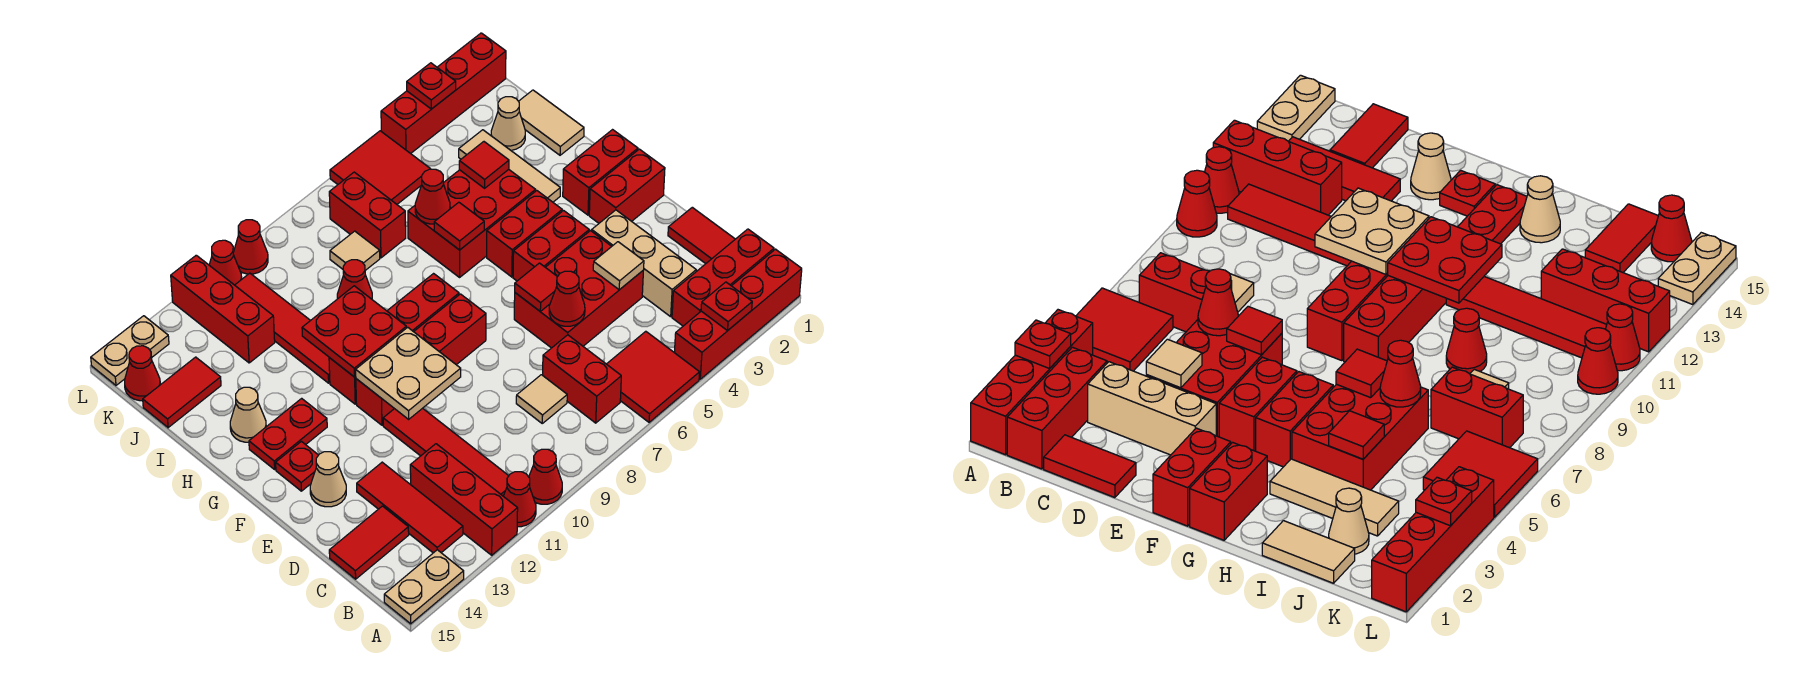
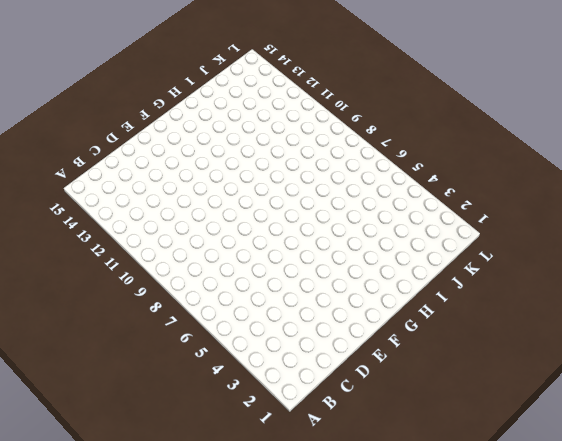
none -> red 1x4 brick [674,249,802,379]
none -> red 2x2 tile [607,331,700,422]
none -> red 1x1 cone [529,449,562,504]
none -> red 1x1 cone [503,472,536,527]

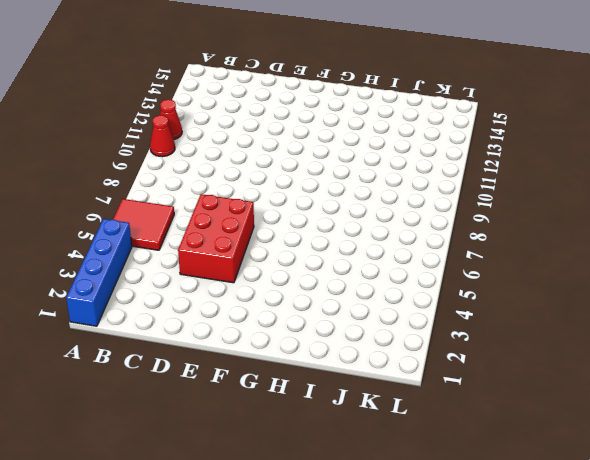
blue 1x4 brick [66,219,132,326] -> red 1x4 brick [674,249,802,379]
none -> red 1x3 brick [410,444,518,555]
none -> tan 1x2 plate [384,550,464,624]
none -> red 1x3 brick [672,229,774,326]
none -> red 1x2 brick [543,335,621,423]

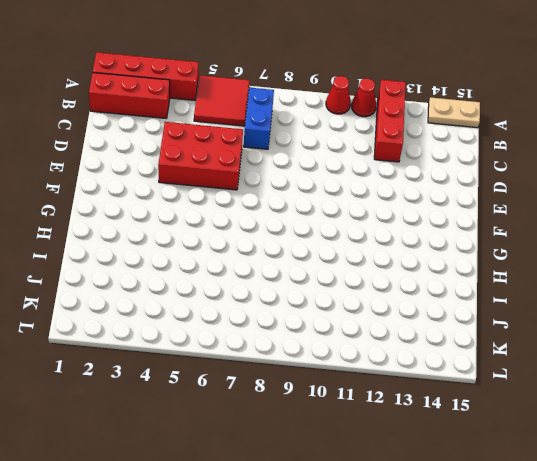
blue 1x2 brick [243,88,274,149] -> red 1x2 brick [543,335,621,423]
none -> red 1x4 tile [383,408,509,496]
none -> red 1x3 tile [357,462,463,553]
none -> red 1x2 tile [668,207,735,264]
none -> tan 1x3 brick [592,210,696,317]

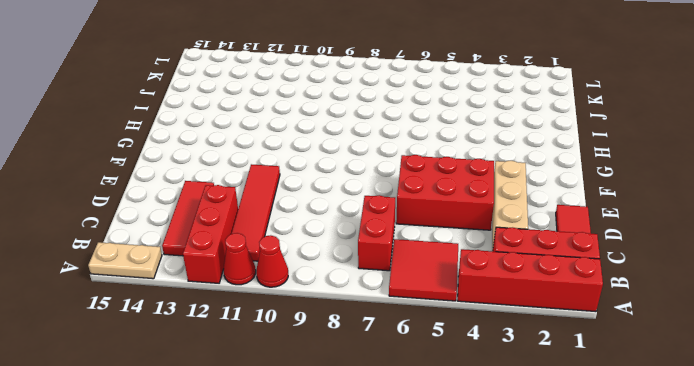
none -> tan 1x1 tile [516,375,567,423]
none -> red 1x2 tile [329,506,409,579]
none -> tan 1x1 cone [310,452,346,507]
none -> red 1x2 brick [589,149,665,223]

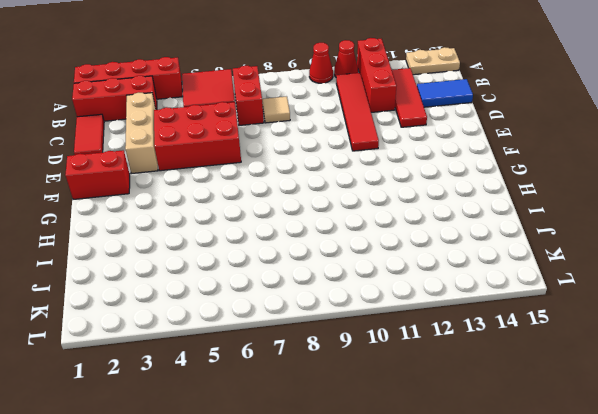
blue 1x2 tile [417,79,473,107] -> red 1x2 tile [329,506,409,579]
none -> tan 1x1 cone [310,452,346,507]
none -> red 1x2 brick [513,211,589,281]
none -> red 1x4 brick [356,294,486,425]
none -> red 1x1 plate [276,441,318,491]

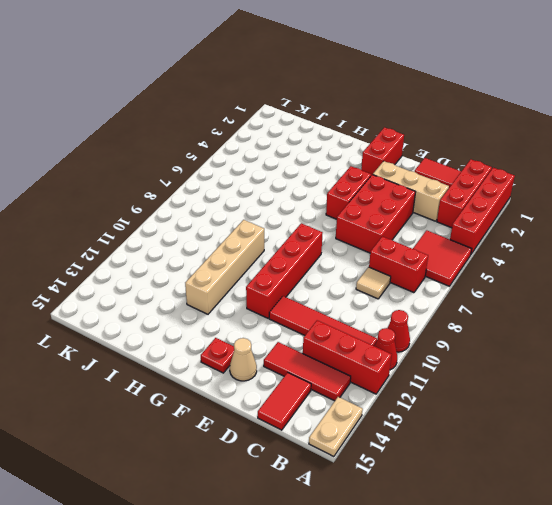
tan 1x4 brick [185,220,264,314] -> red 1x4 tile [235,273,330,383]
none -> red 1x2 brick [563,130,638,215]
none -> red 1x2 brick [487,191,562,277]
none -> red 1x4 brick [329,274,459,404]
none -> red 1x2 plate [249,398,327,469]

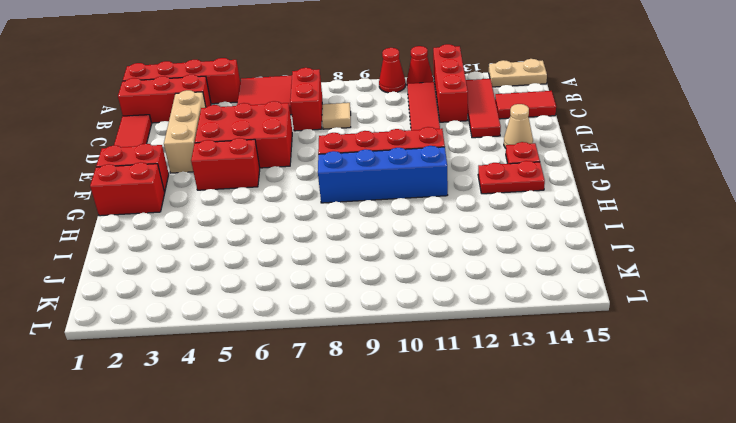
blue 1x4 brick [318,146,448,203] -> red 1x4 brick [329,274,459,404]
none -> red 1x2 brick [487,191,562,277]
none -> tan 1x3 tile [459,130,560,202]
none -> red 2x3 brick [408,170,536,277]
none -> red 1x4 tile [235,273,330,383]

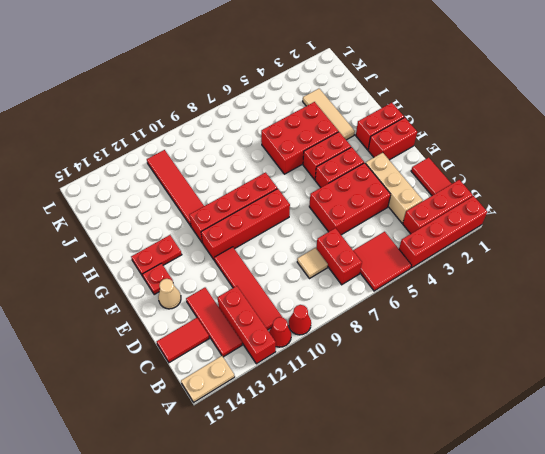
none -> tan 1x1 cone [230,387,266,442]
none -> tan 1x2 tile [519,90,584,155]
none -> red 1x1 cone [337,260,372,299]
none -> tan 1x1 cone [491,97,525,150]

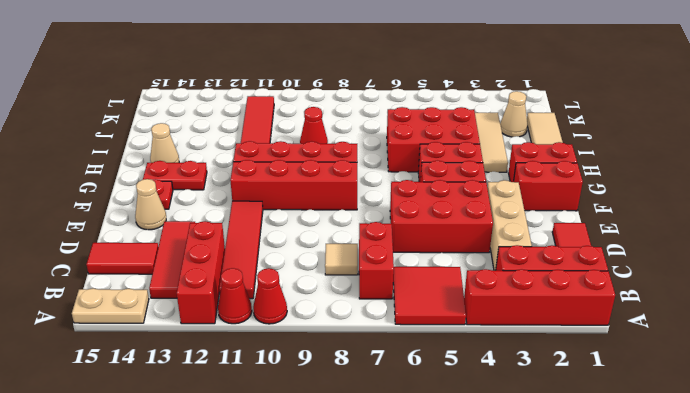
none -> red 1x2 brick [329,172,406,258]
none -> tan 1x1 tile [330,231,380,270]
none -> red 1x3 brick [171,255,275,363]
none -> red 1x2 tile [143,357,221,428]

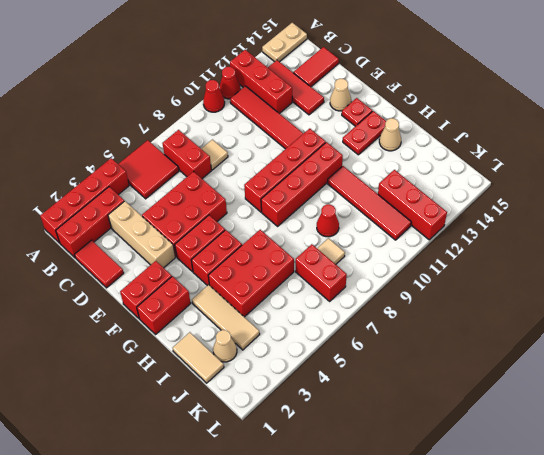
none -> red 1x2 tile [143,357,221,428]
none -> red 2x2 tile [330,131,430,204]
none -> red 1x1 cone [125,346,160,401]
none -> red 1x4 brick [381,33,506,154]

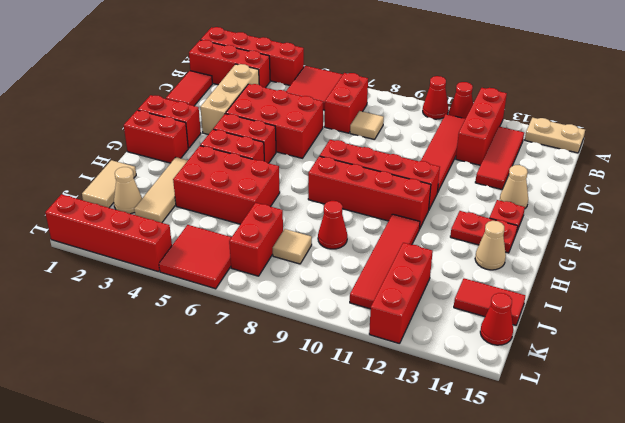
none -> red 1x2 tile [329,506,409,579]
none -> red 1x1 cone [233,220,268,274]
none -> red 1x1 cone [209,240,242,285]
none -> tan 1x2 plate [91,316,169,385]

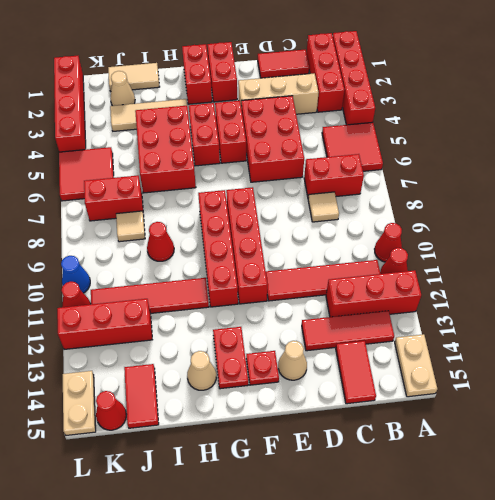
blue 1x1 cone [61,256,90,293] -> red 1x1 cone [233,220,268,274]
none -> red 1x1 plate [701,282,752,331]
none -> tan 1x1 tile [593,242,644,290]
none -> red 1x1 cone [549,271,585,326]
none -> red 1x1 tile [515,263,557,311]

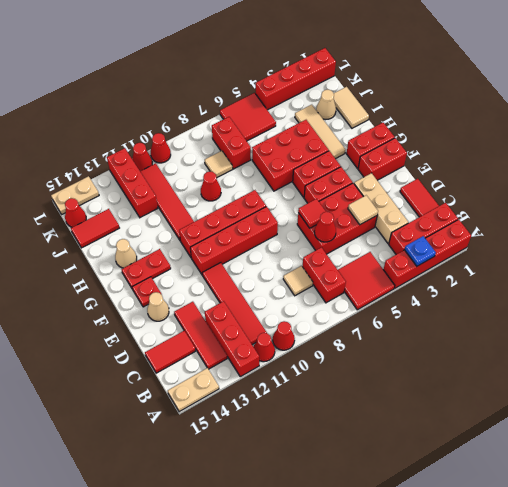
blue 1x1 plate [405,236,436,266] -> red 1x1 plate [701,282,752,331]
none -> tan 2x2 plate [355,327,461,419]
none -> red 2x2 plate [302,286,406,377]
none -> red 1x1 tile [434,202,484,250]
none -> red 1x1 tile [459,142,509,188]

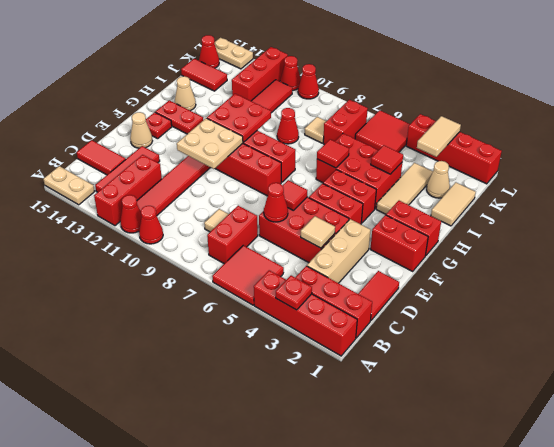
tan 1x2 tile [417,116,461,157] -> red 1x1 plate [407,63,456,109]
none -> red 1x1 cone [415,169,450,224]

